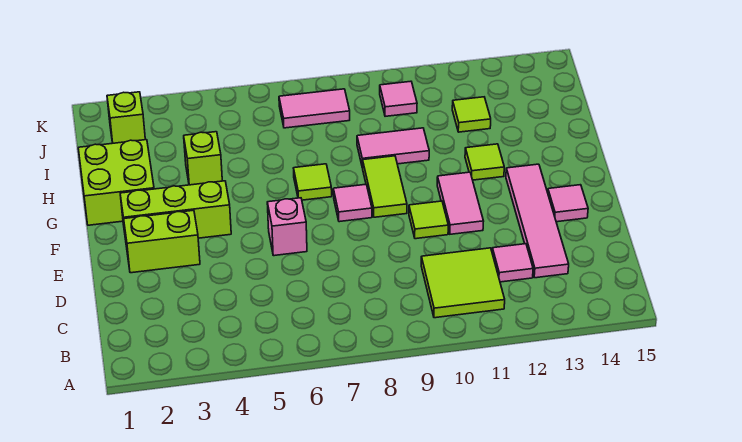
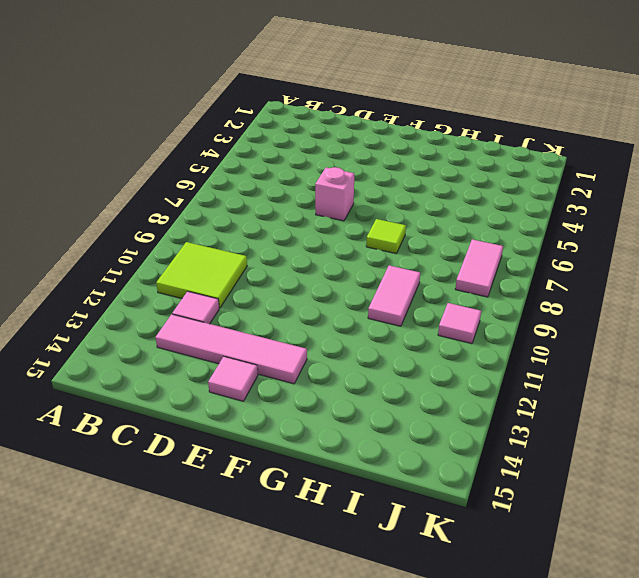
none -> lime 1x2 brick [124,210,200,273]
none -> lime 1x1 tile [409,201,448,239]
none -> pink 1x2 tile [437,172,484,234]

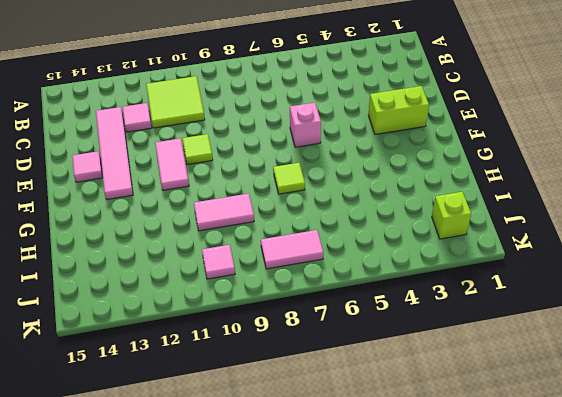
none -> lime 1x3 brick [120,181,231,239]
none -> pink 1x1 tile [333,184,372,222]
none -> lime 1x2 tile [363,156,407,217]

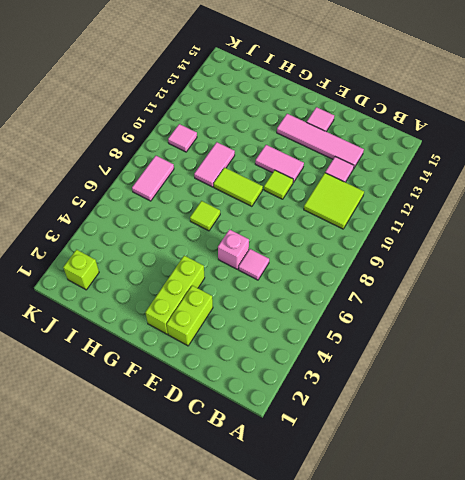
pink 1x1 tile [239,249,269,280] -> pink 1x1 tile moved to [333,184,372,222]
none -> lime 2x2 brick [78,140,154,225]
none -> lime 1x1 tile [465,144,504,180]
none -> lime 1x1 brick [184,132,222,185]

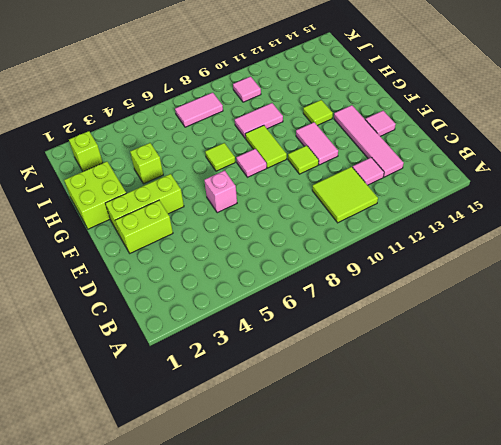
none -> lime 1x1 tile [452,97,491,132]

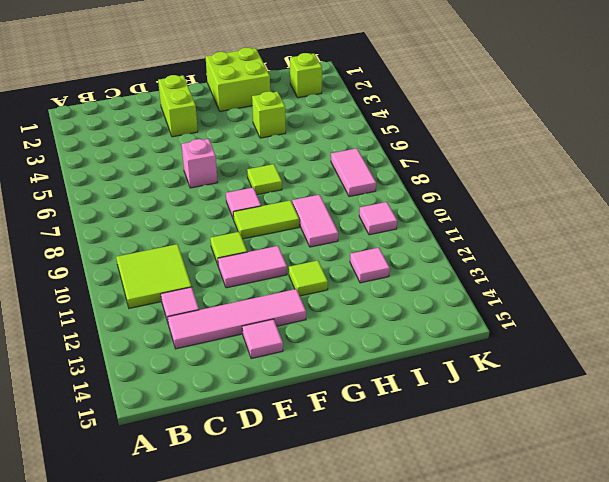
pink 1x1 tile [350,248,390,283] -> lime 1x1 tile [452,97,491,132]
none -> lime 1x3 brick [120,181,231,239]

